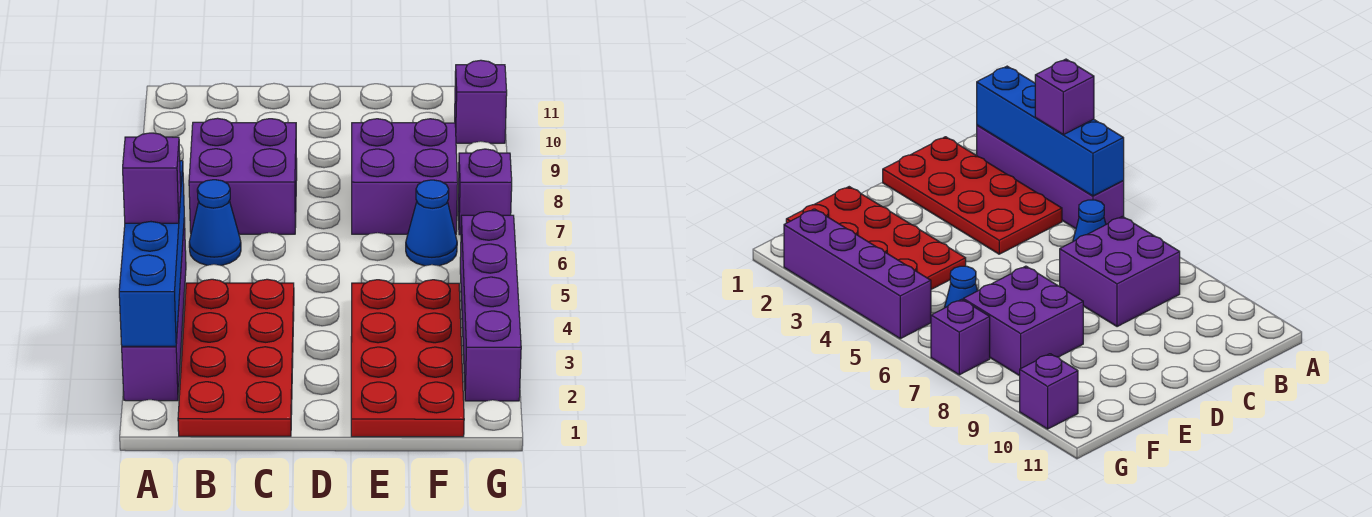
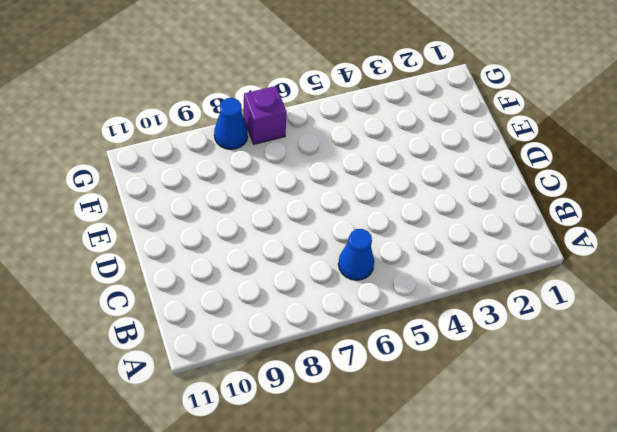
blue 1x1 cone [214,98,248,149] -> blue 1x1 cone moved to [406,180,457,266]
none -> purple 1x4 brick [122,218,186,401]
none -> red 2x4 plate [178,279,294,436]
none -> purple 2x2 brick [189,118,297,234]

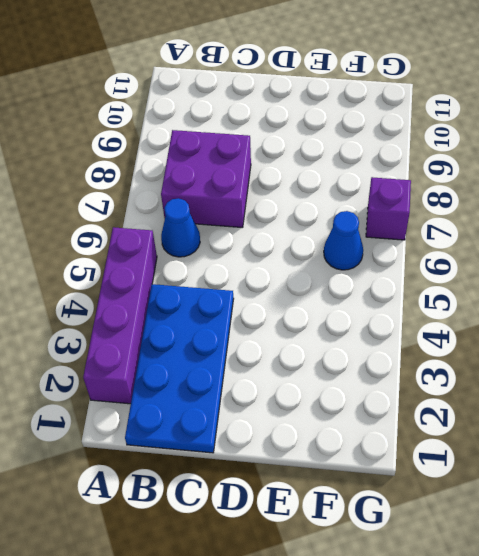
blue 2x4 plate [125,284,234,453] -> red 2x4 plate [178,279,294,436]
none -> red 2x4 plate [351,280,464,437]
none -> purple 2x2 brick [352,119,458,235]
none -> purple 1x4 brick [460,212,521,401]

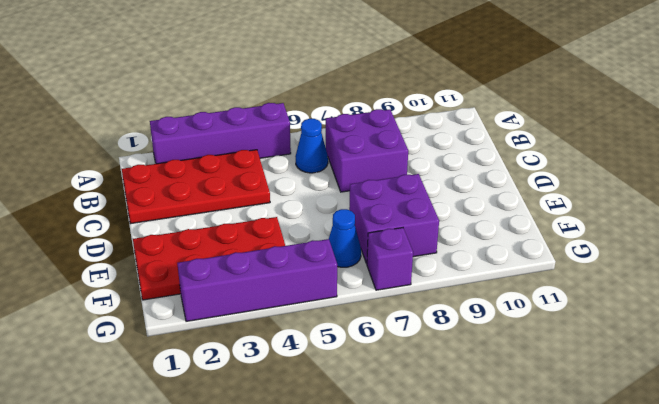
none -> purple 1x1 brick [455,60,507,143]
none -> blue 1x4 brick [119,161,184,346]
none -> purple 1x1 brick [123,133,181,223]

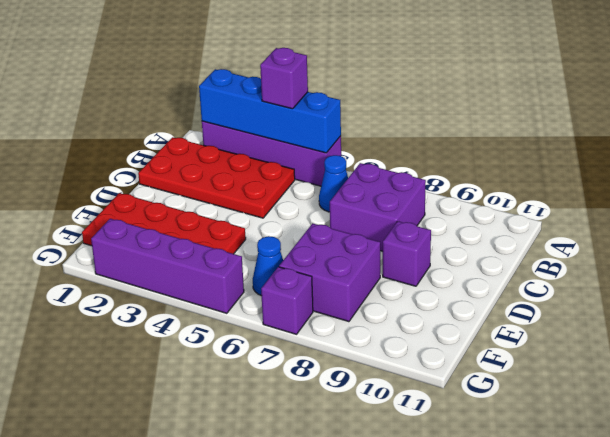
purple 1x1 brick [383,221,431,286] -> purple 1x1 brick moved to [455,60,507,143]

